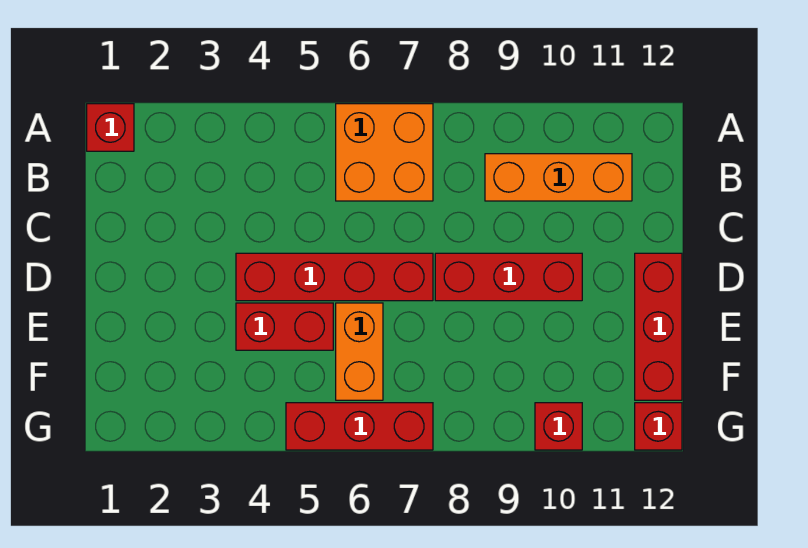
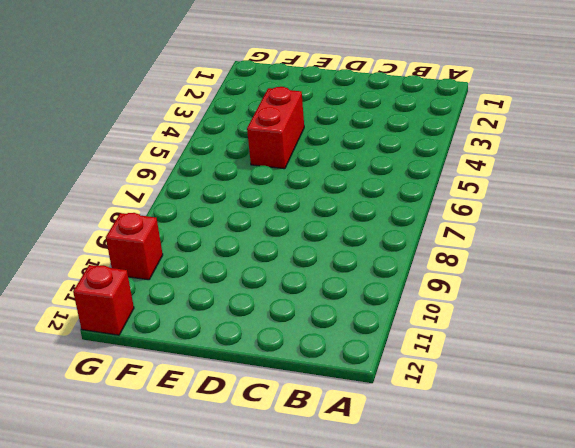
none -> red 1x1 brick [87,104,134,151]
none -> orange 2x2 brick [336,104,433,201]

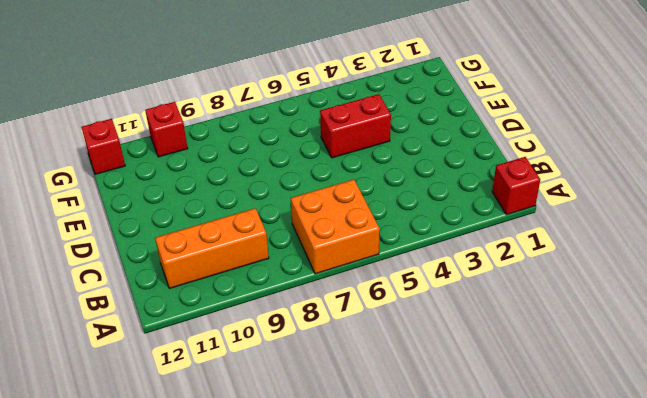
none -> red 1x4 brick [236,253,433,301]
none -> red 1x3 brick [435,253,582,301]

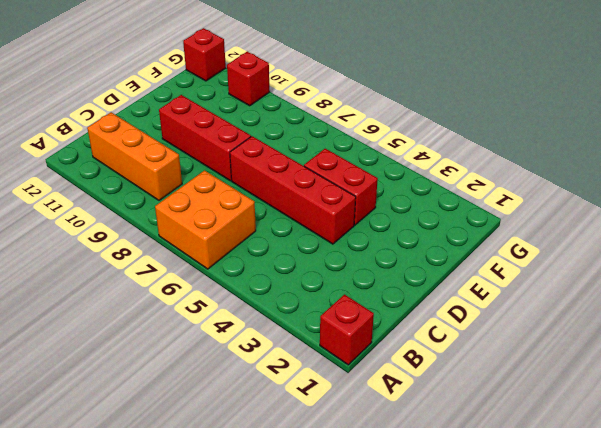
none -> red 1x3 brick [635,253,682,400]
none -> orange 1x2 brick [336,303,383,400]

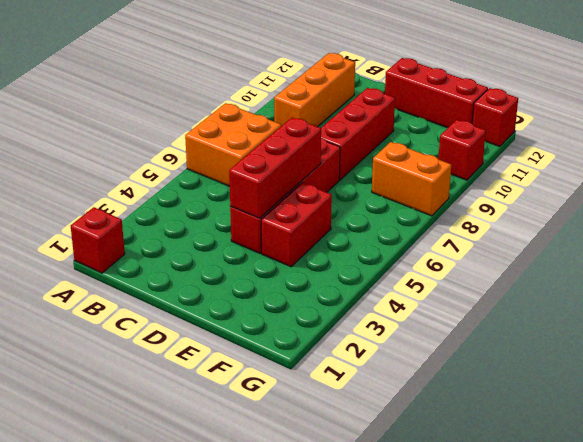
red 1x3 brick [229,117,321,218] -> red 1x3 brick moved to [286,403,433,450]
orange 1x2 brick [372,142,451,216] -> orange 1x2 brick moved to [336,303,383,400]

